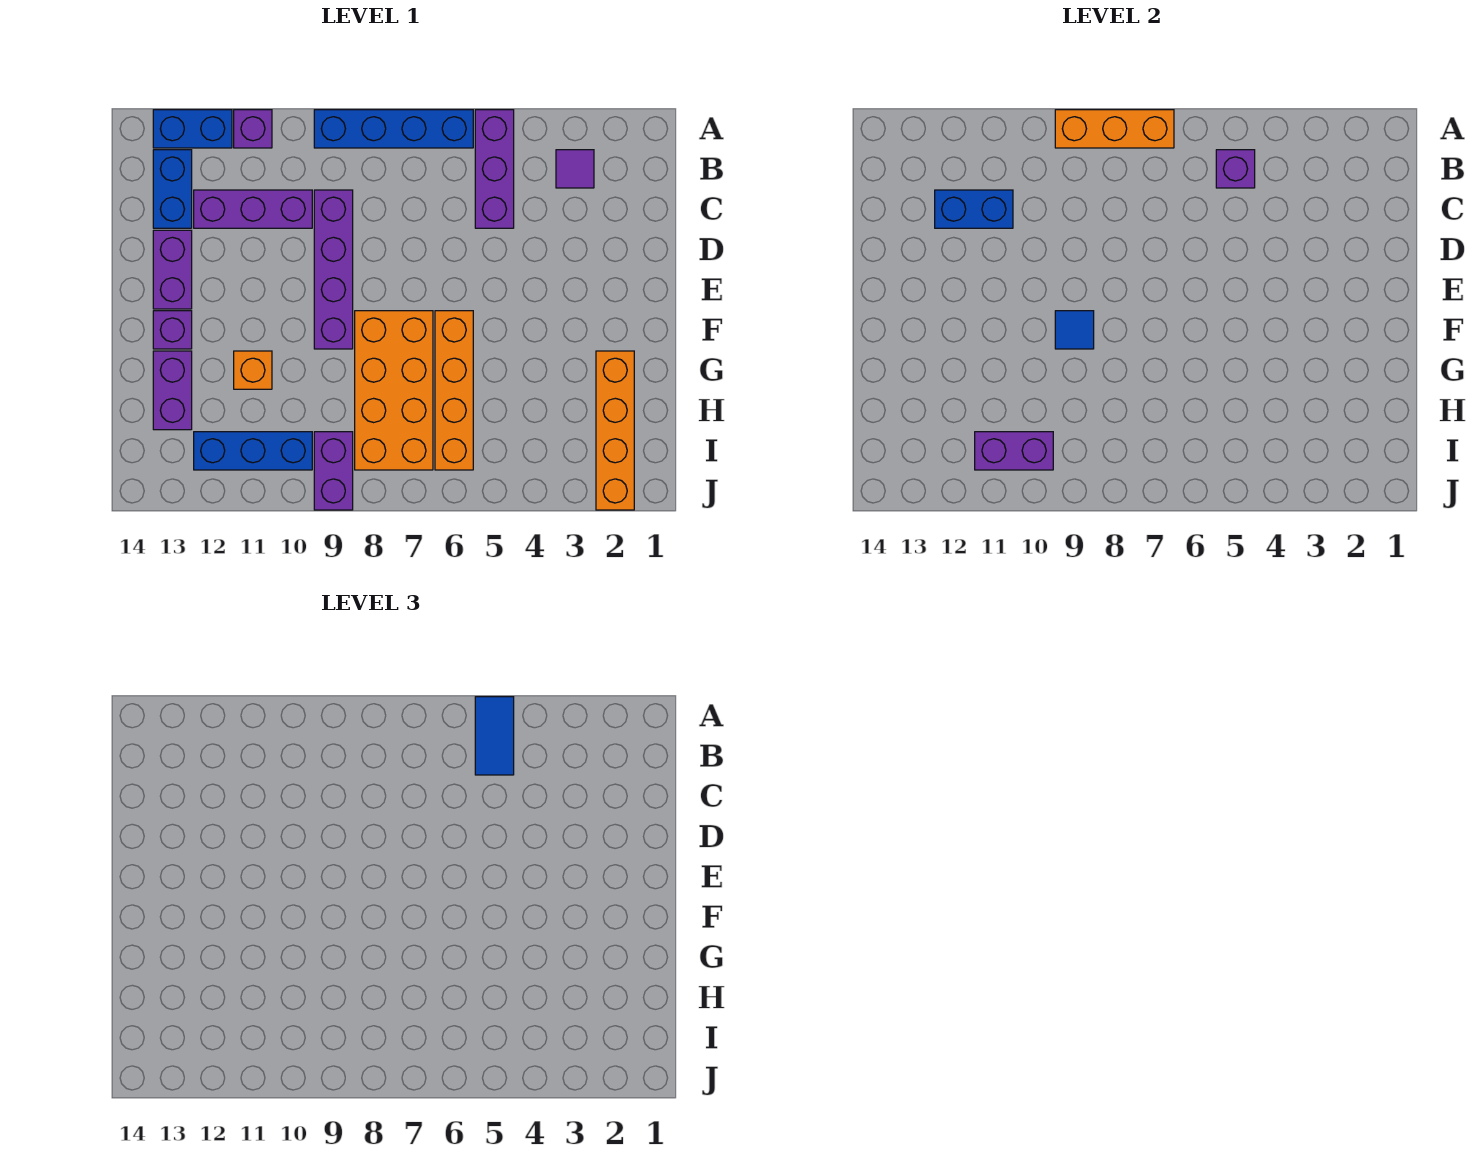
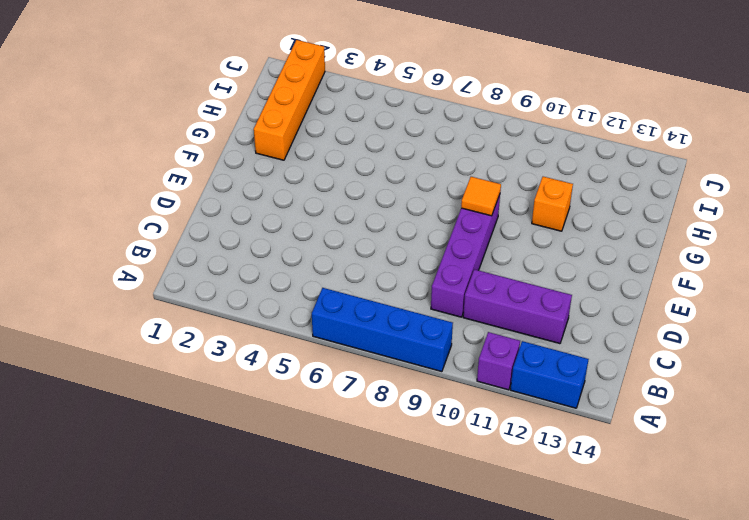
orange 1x1 tile [461,177,501,216] -> blue 1x1 tile [1055,311,1094,349]
none -> purple 1x3 brick [475,110,514,228]
none -> purple 1x1 tile [556,150,594,188]
none -> blue 1x2 brick [153,150,192,228]

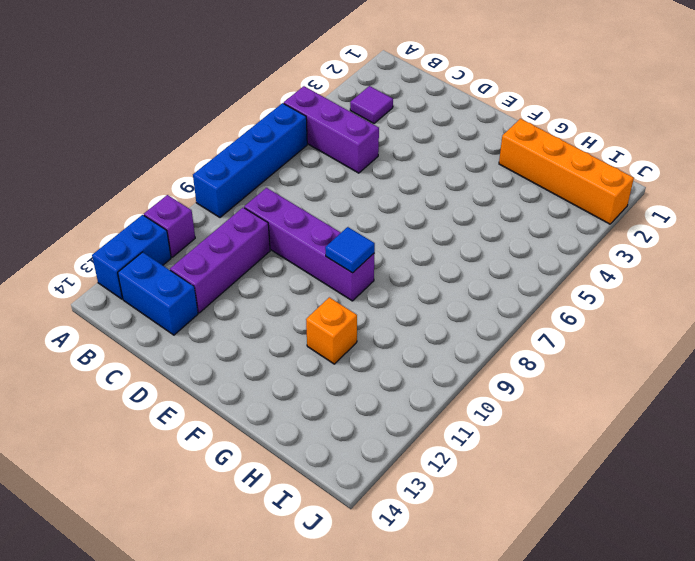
none -> purple 1x2 brick [153,230,192,309]
none -> orange 1x4 brick [435,311,473,470]
none -> orange 2x4 brick [355,311,433,470]

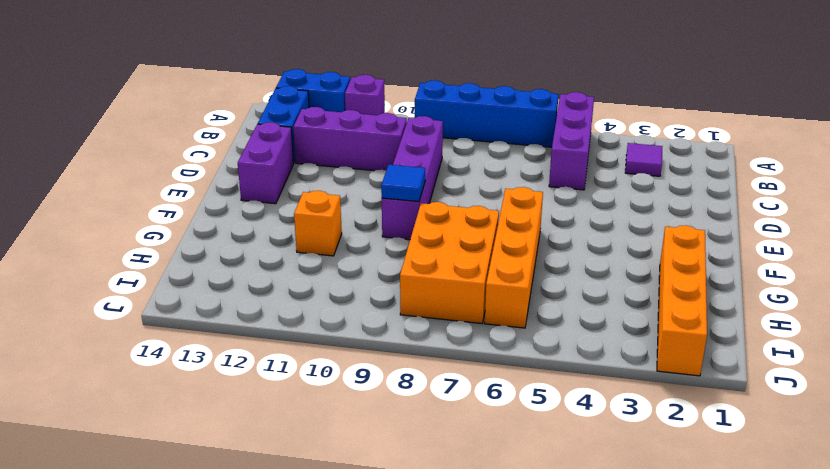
orange 2x3 brick [400,202,499,324] -> orange 2x4 brick [355,311,433,470]
none -> purple 1x1 brick [153,311,192,349]
none -> purple 1x2 brick [153,351,192,430]
none -> purple 1x2 brick [314,432,353,510]

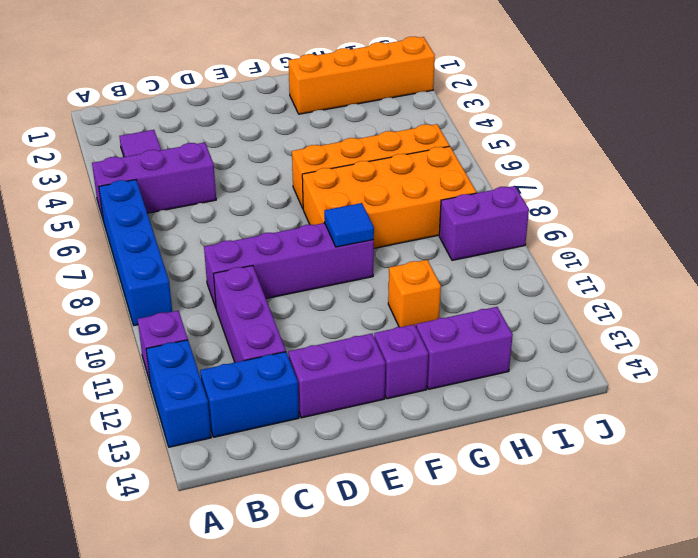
none -> blue 1x3 brick [194,432,312,470]
none -> orange 1x3 brick [1055,110,1174,148]
none -> purple 1x1 brick [1216,150,1255,188]

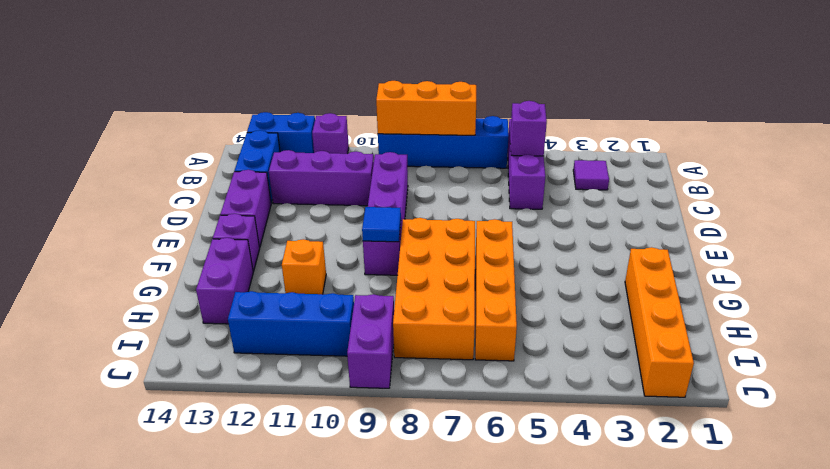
none -> blue 1x2 brick [935,190,1013,228]
none -> purple 1x2 brick [975,432,1053,470]
none -> blue 1x2 tile [475,697,514,775]

